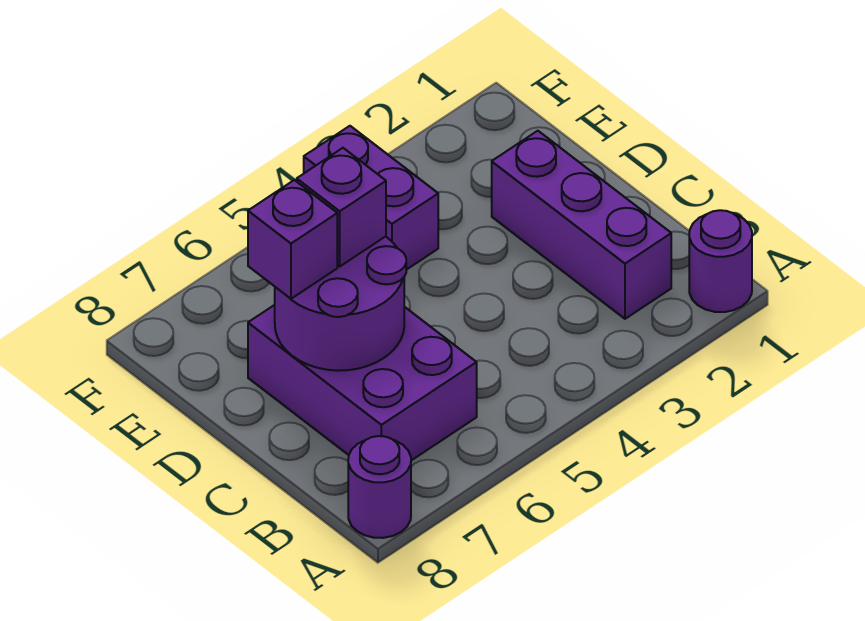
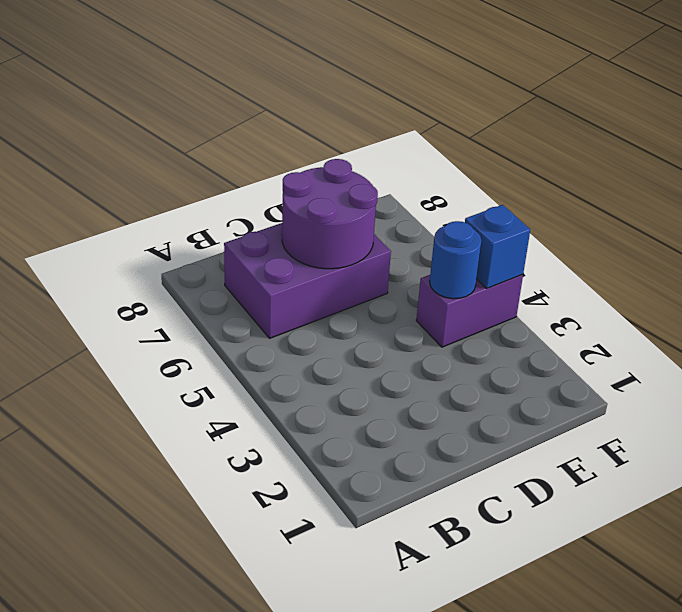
blue 1x1 round brick [430,221,481,299] -> none
blue 1x1 brick [465,205,530,288] -> none
none -> purple 1x1 round brick [689,210,752,312]
none -> purple 1x1 round brick [348,436,411,538]

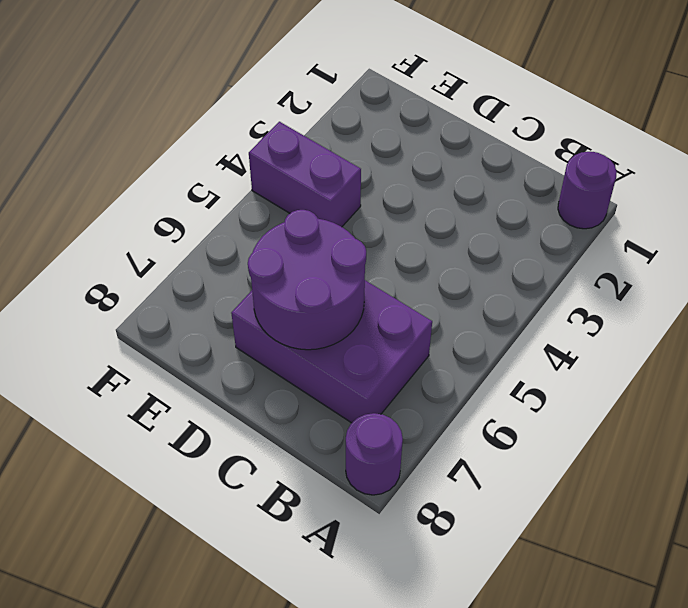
none -> purple 1x3 brick [492,131,671,319]
none -> purple 1x1 brick [297,148,386,266]

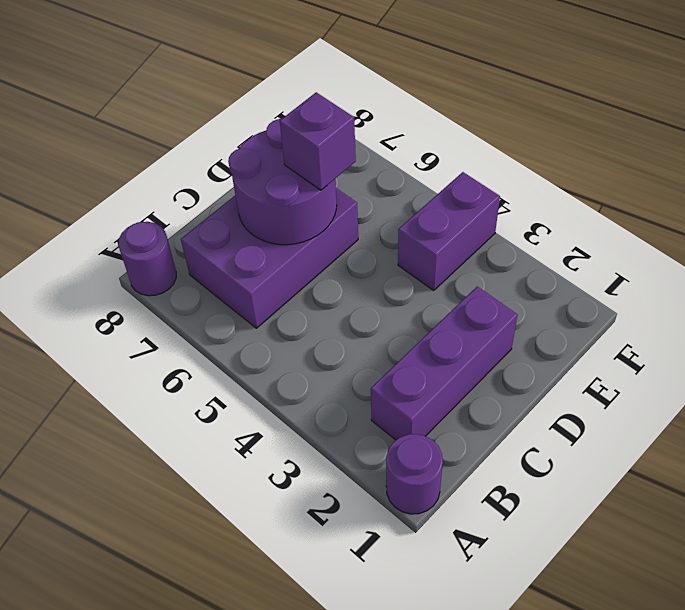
none -> purple 1x1 brick [248,180,337,299]

